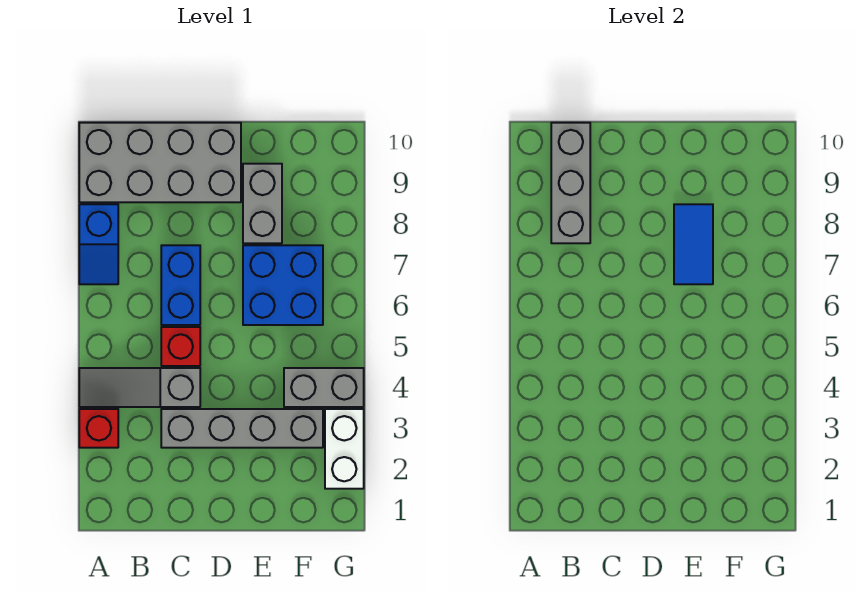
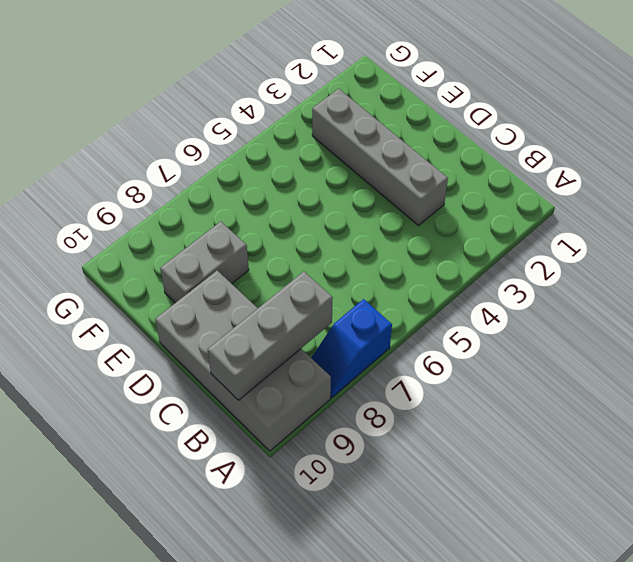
blue 1x2 slope [311,299,392,398] -> blue 1x2 slope turned to [79,204,118,284]
none -> red 1x1 brick [79,409,118,448]
none -> grey 1x3 slope [79,368,200,407]
none -> red 1x1 brick [161,327,200,366]

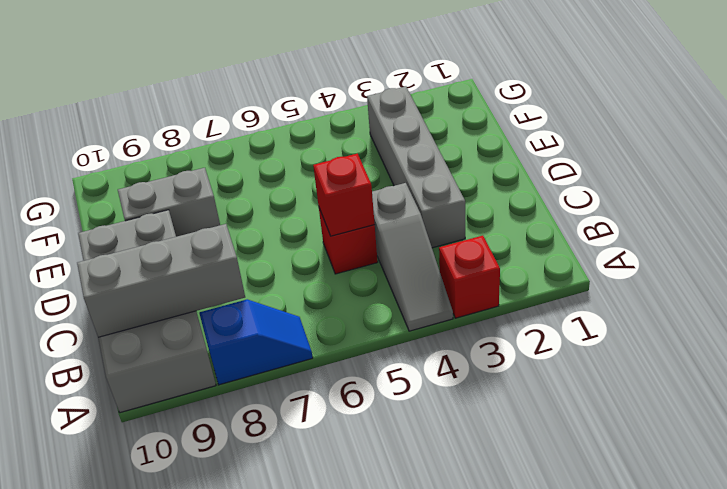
red 1x1 brick [313,154,375,236] -> none
none -> blue 1x2 brick [161,245,200,325]
none -> blue 2x2 brick [243,245,323,325]
none -> grey 1x2 brick [284,368,364,407]

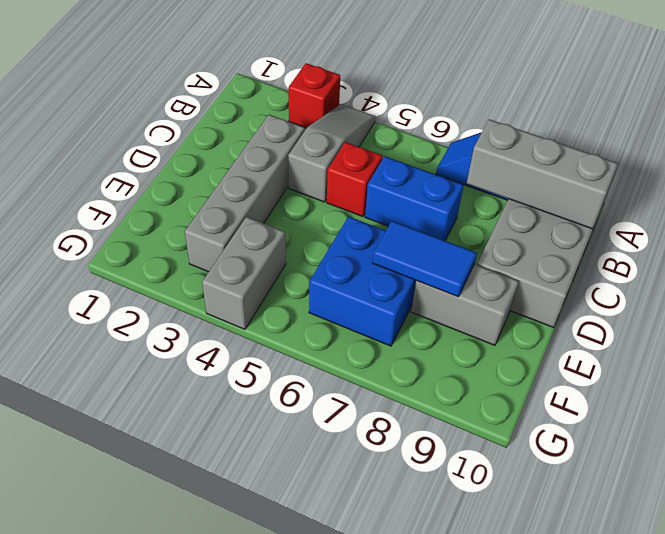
none -> white 1x2 brick [325,409,364,489]

